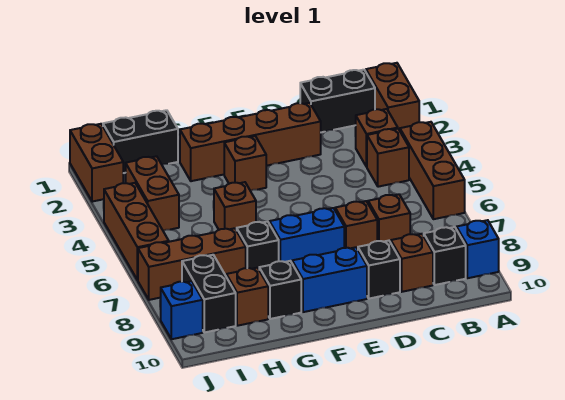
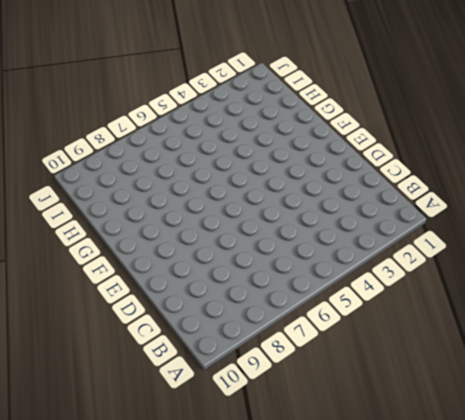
none -> brown 1x2 brick [366,63,419,131]
none -> brown 1x3 brick [400,122,465,219]
none -> blue 1x1 brick [457,220,499,278]

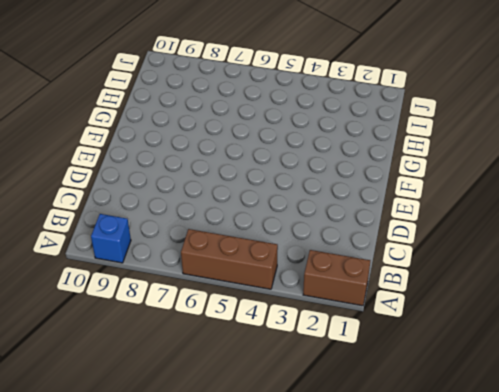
none -> black 1x2 brick [300,70,375,132]
none -> brown 1x1 brick [356,109,398,167]
none -> brown 1x1 brick [367,129,409,187]

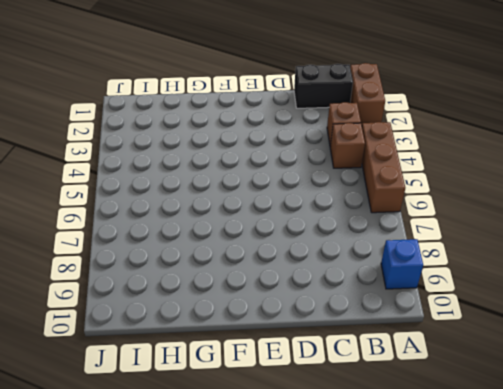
none -> black 1x1 brick [424,227,466,285]
none -> brown 1x1 brick [368,194,410,242]
none -> brown 1x1 brick [391,234,433,292]

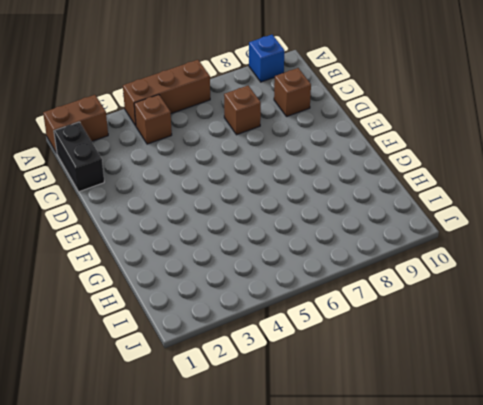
none -> brown 1x1 brick [356,109,398,167]
none -> black 1x1 brick [424,227,466,285]
none -> brown 1x4 brick [180,103,321,181]

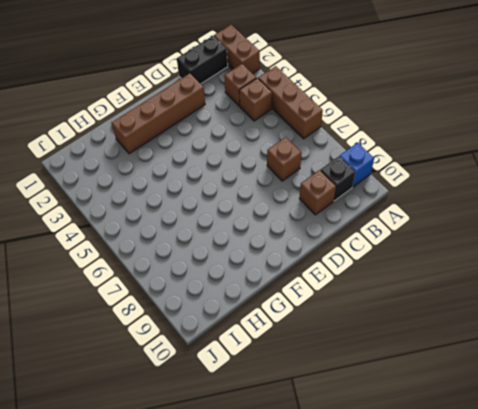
none -> brown 1x1 brick [335,201,377,249]
none -> black 1x1 brick [358,241,400,299]
none -> blue 1x2 brick [269,208,344,262]

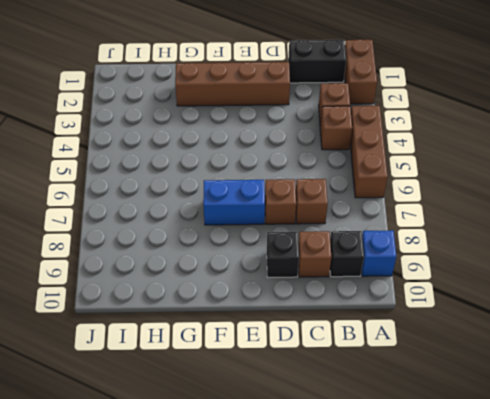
none -> blue 1x2 brick [292,247,367,312]
none -> brown 1x1 brick [224,136,266,191]
none -> brown 1x1 brick [214,182,256,231]

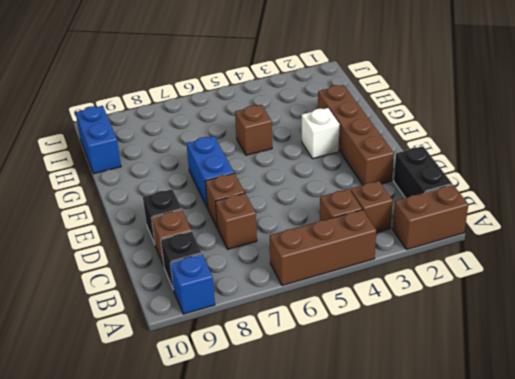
white 1x1 brick [302,108,340,159] -> brown 1x1 brick [224,136,266,191]
blue 1x2 brick [75,106,121,174] -> blue 1x2 brick moved to [292,247,367,312]
none -> black 1x1 brick [237,221,279,269]
none -> black 1x1 brick [259,261,301,319]
none -> black 1x2 brick [103,110,178,173]

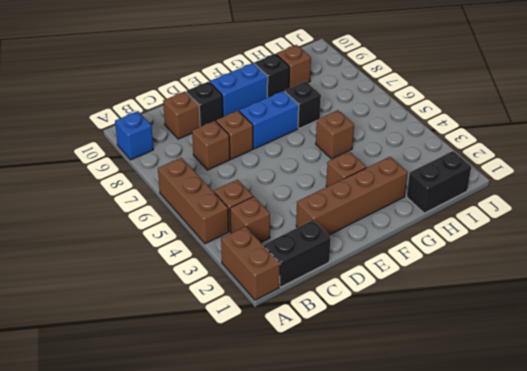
none -> black 1x1 brick [424,227,466,285]
none -> brown 1x3 brick [138,228,246,300]
none -> brown 1x2 brick [126,156,179,231]

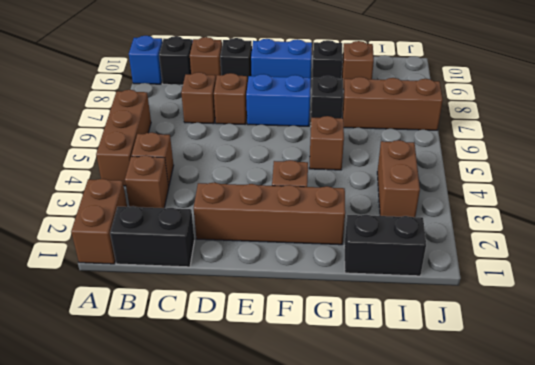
none -> black 1x2 brick [182,255,236,332]
none -> brown 1x2 brick [70,124,123,202]
none -> brown 1x3 brick [104,183,169,280]

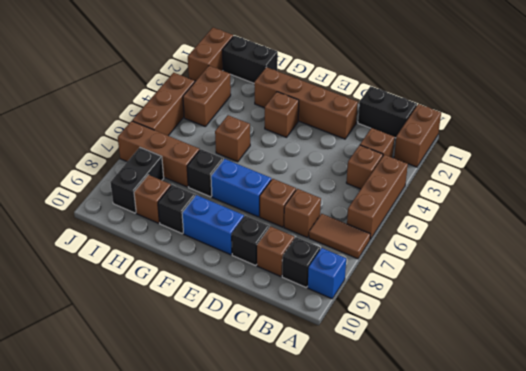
brown 1x2 tile [309,214,370,259] -> none
none -> blue 1x1 brick [161,281,203,339]

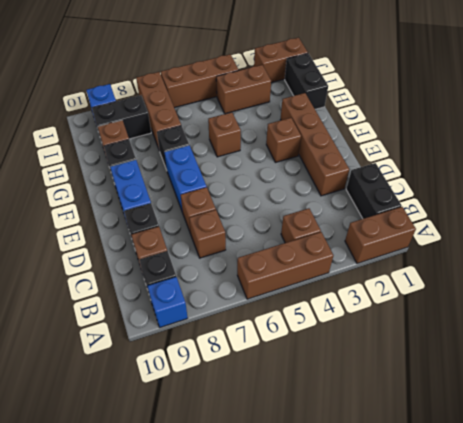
none -> brown 1x1 brick [356,109,398,167]

